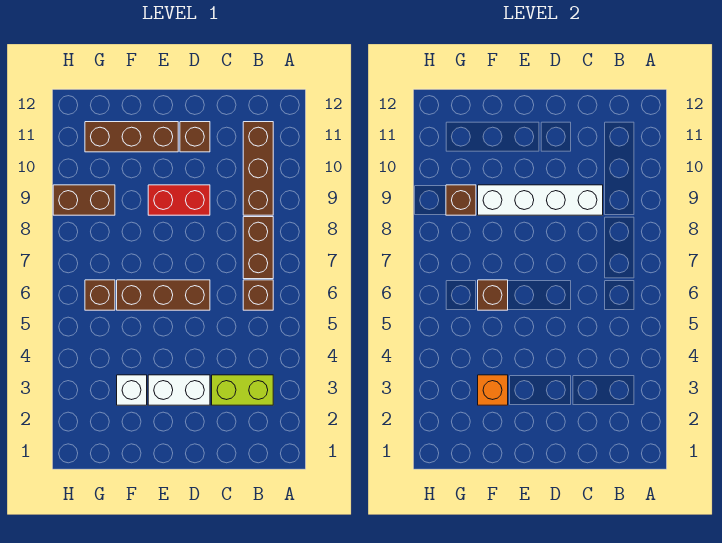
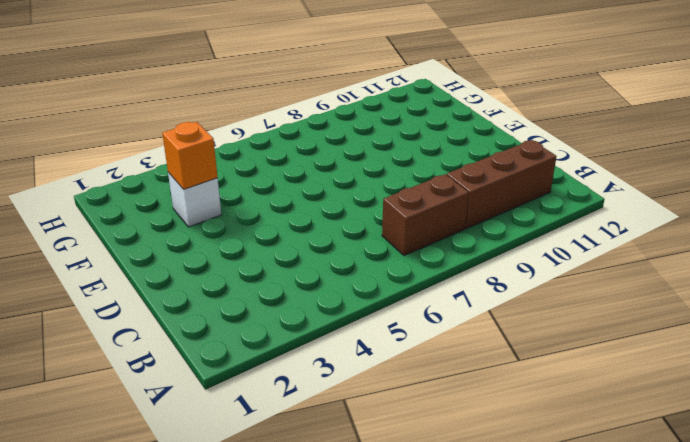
none -> lime 1x2 brick [212,375,273,405]
none -> brown 1x1 brick [243,280,273,310]
none -> white 1x2 brick [148,375,210,405]

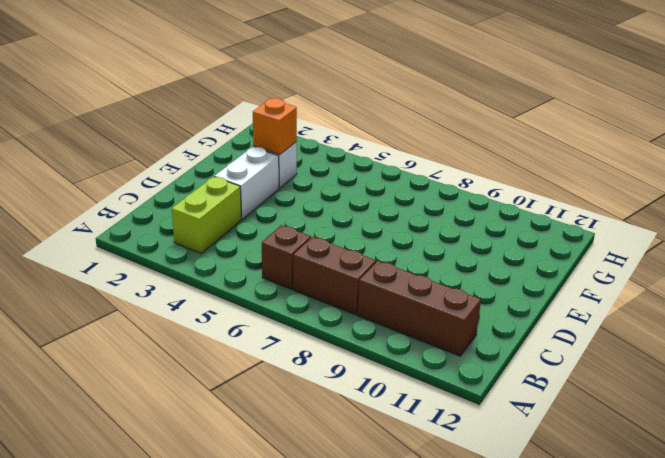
none -> brown 1x3 brick [117,280,210,310]
none -> red 1x2 brick [148,185,210,215]
none -> brown 1x1 brick [180,122,210,152]

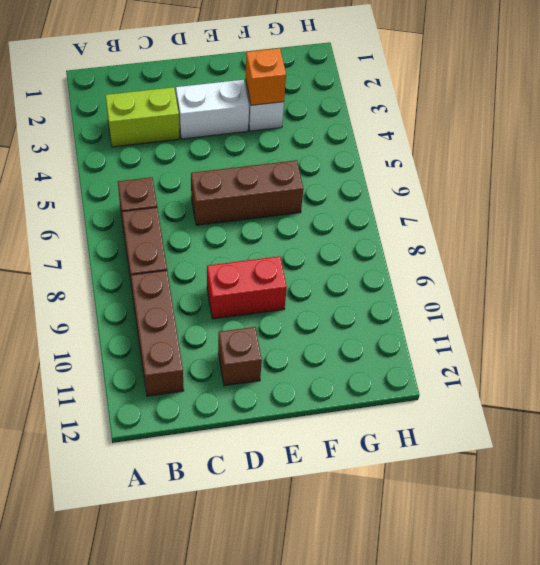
none -> brown 1x3 brick [85,122,178,152]
none -> brown 1x1 brick [85,280,115,310]
none -> brown 1x2 brick [53,185,115,215]

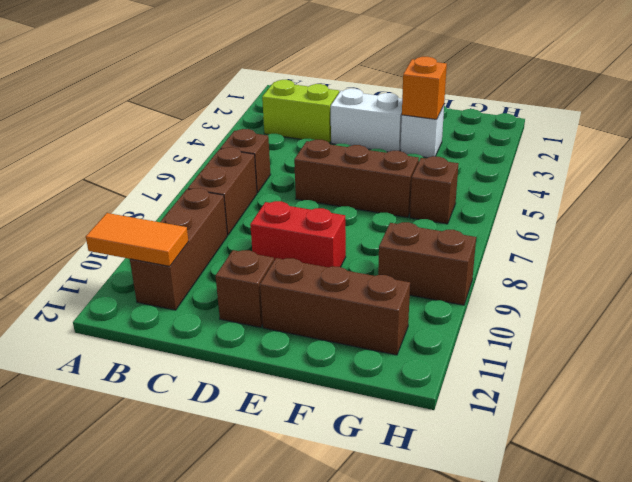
orange 1x2 tile [86,213,189,266] -> none
none -> white 1x4 brick [478,185,603,215]
none -> brown 1x1 brick [478,280,508,310]
none -> brown 1x1 brick [446,185,476,215]

